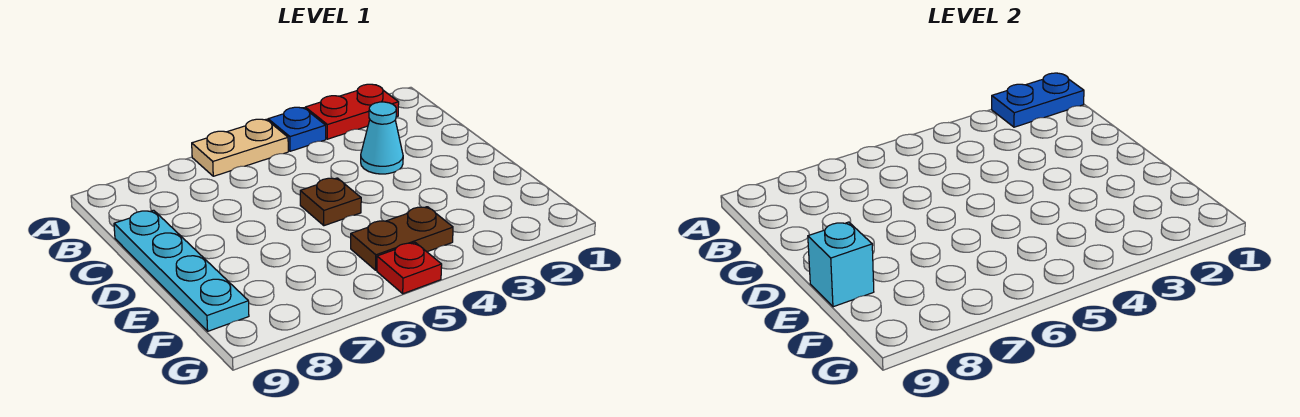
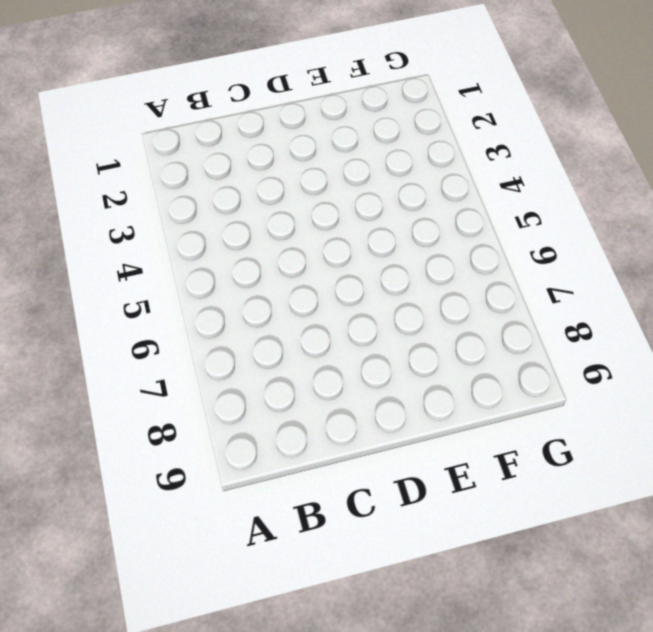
none -> red 1x2 plate [305,84,399,139]
none -> blue 1x1 plate [268,107,326,151]

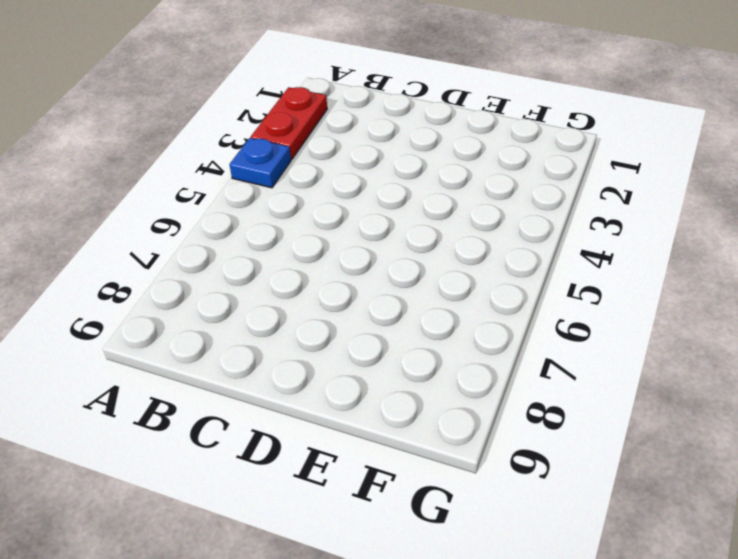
none -> tan 1x2 plate [192,119,288,176]
none -> cyan 1x1 cone [361,102,403,174]

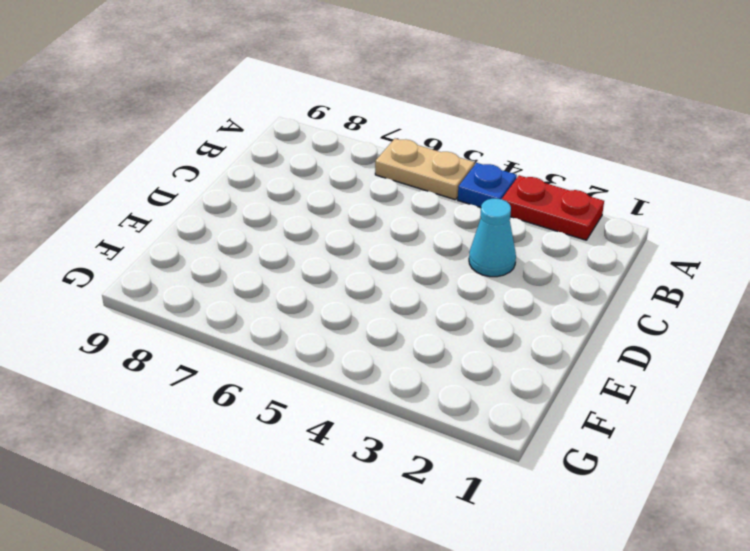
none -> cyan 1x4 plate [114,210,249,331]
none -> brown 1x1 plate [300,178,361,226]

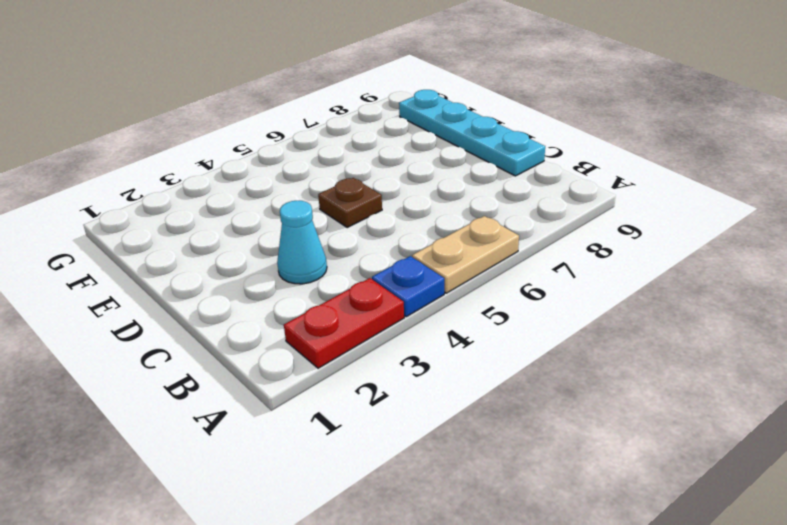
none -> brown 1x2 plate [351,207,453,270]
none -> red 1x1 plate [377,243,442,294]

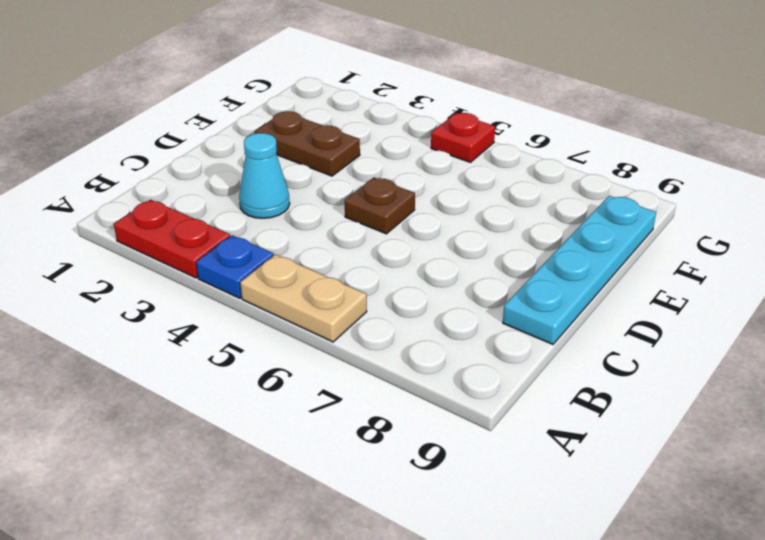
brown 1x2 plate [255,111,360,176] -> brown 1x2 plate moved to [351,207,453,270]
none -> blue 1x2 plate [992,73,1084,127]
none -> cyan 1x1 brick [808,222,874,307]

